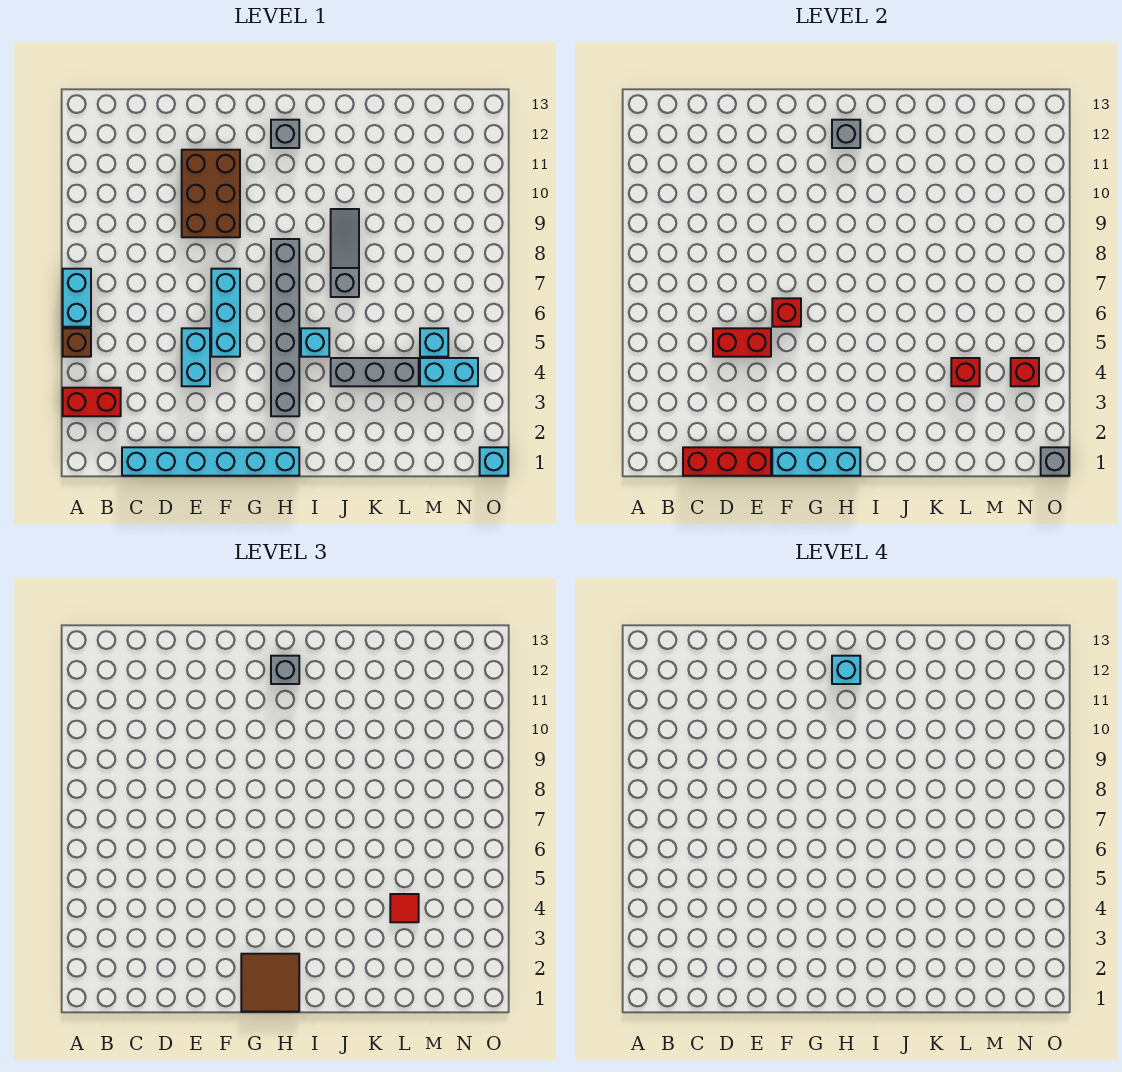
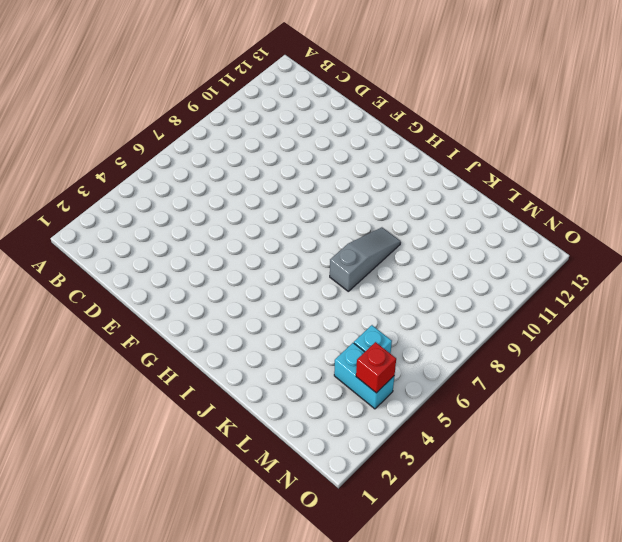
none -> red 1x2 brick [63,388,121,416]
none -> brown 1x1 brick [63,328,91,357]
none -> cyan 1x2 brick [63,269,91,327]

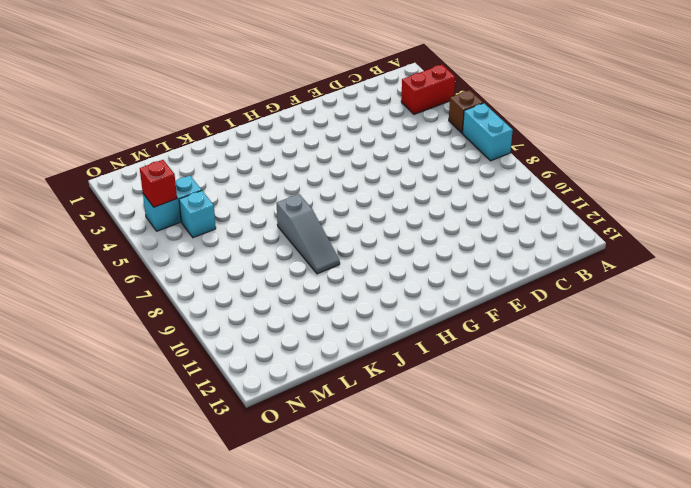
none -> cyan 1x6 brick [122,447,299,476]
none -> cyan 1x2 brick [182,328,210,386]
none -> brown 2x3 brick [182,150,240,237]

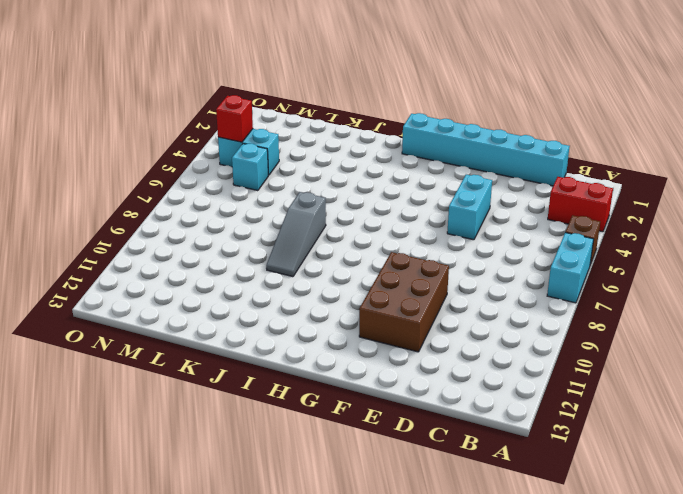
none -> cyan 1x3 brick [211,269,240,357]
none -> grey 1x6 brick [271,239,299,416]
none -> grey 1x1 brick [271,120,299,148]

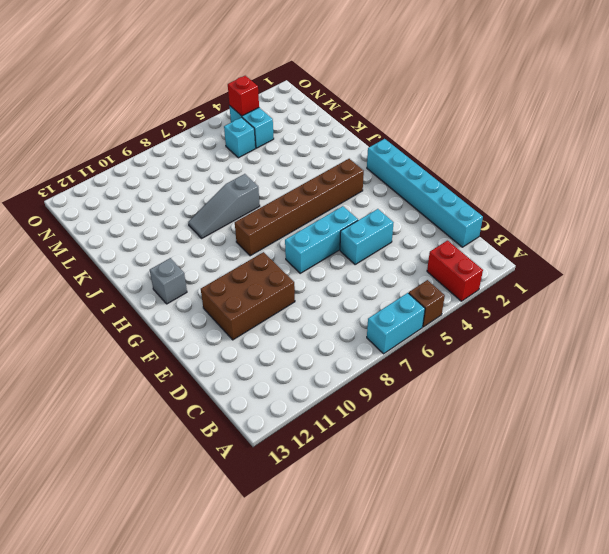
brown 1x6 brick [235,159,364,256] -> grey 1x6 brick [271,239,299,416]
none -> cyan 1x1 brick [301,328,329,357]
none -> grey 1x3 brick [331,358,419,386]
none -> cyan 1x1 brick [480,447,508,476]

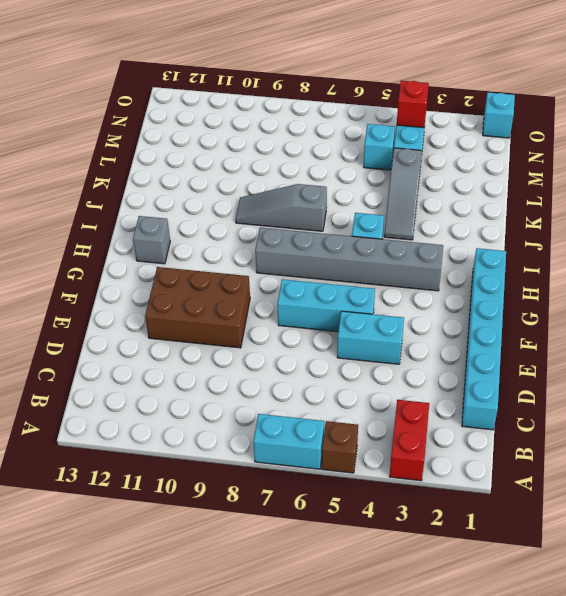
grey 1x3 slope [384,148,422,240] -> grey 1x3 brick [331,358,419,386]
none -> red 1x3 brick [683,447,771,476]
none -> red 1x2 brick [713,328,771,357]
none -> cyan 1x3 brick [772,447,860,476]

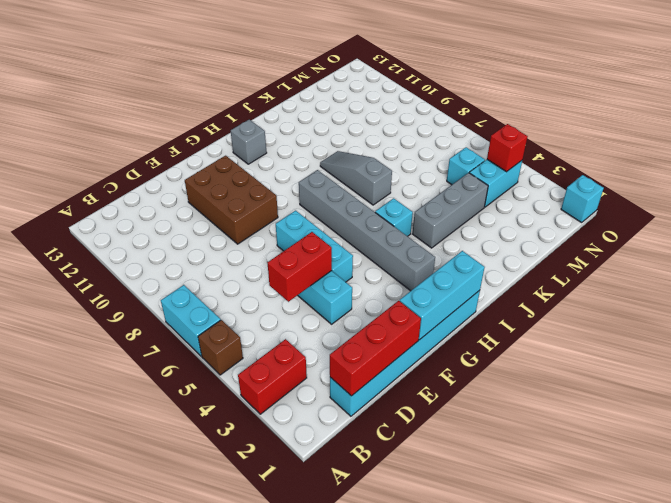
none -> red 1x1 brick [772,298,801,327]
none -> grey 1x1 brick [832,120,860,148]
none -> red 1x1 brick [951,358,980,386]

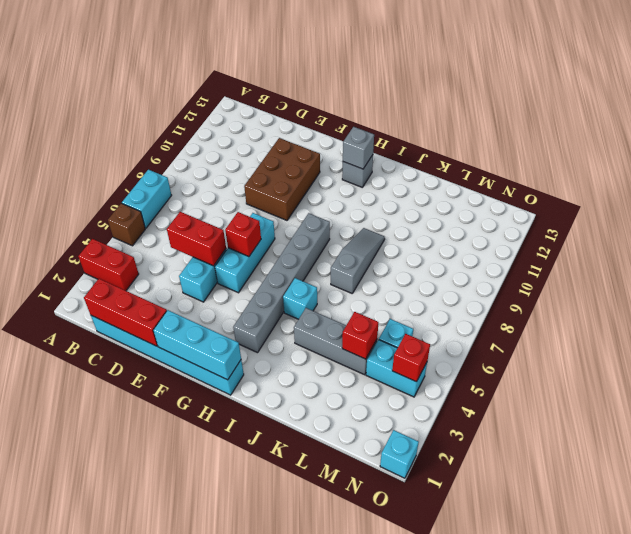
none -> grey 1x1 brick [1041,447,1069,476]
none -> brown 2x2 tile [241,954,299,1012]
none -> grey 1x1 brick [271,656,299,684]

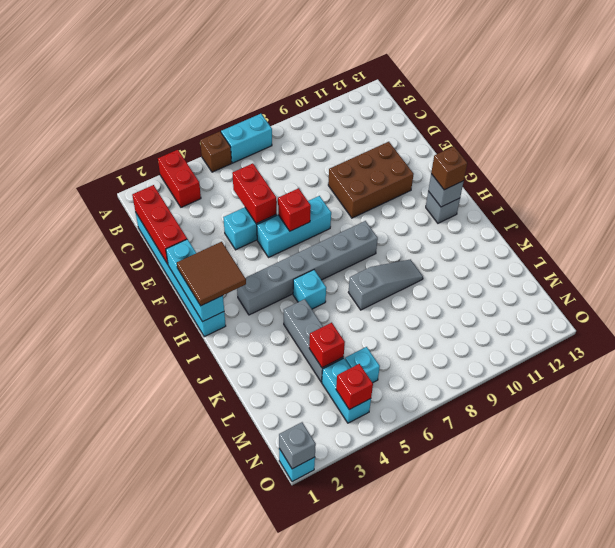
brown 1x1 brick [431,146,467,190] -> grey 1x1 brick [271,656,299,684]
none -> red 1x1 tile [390,894,419,922]
none -> cyan 1x1 brick [832,656,860,684]

